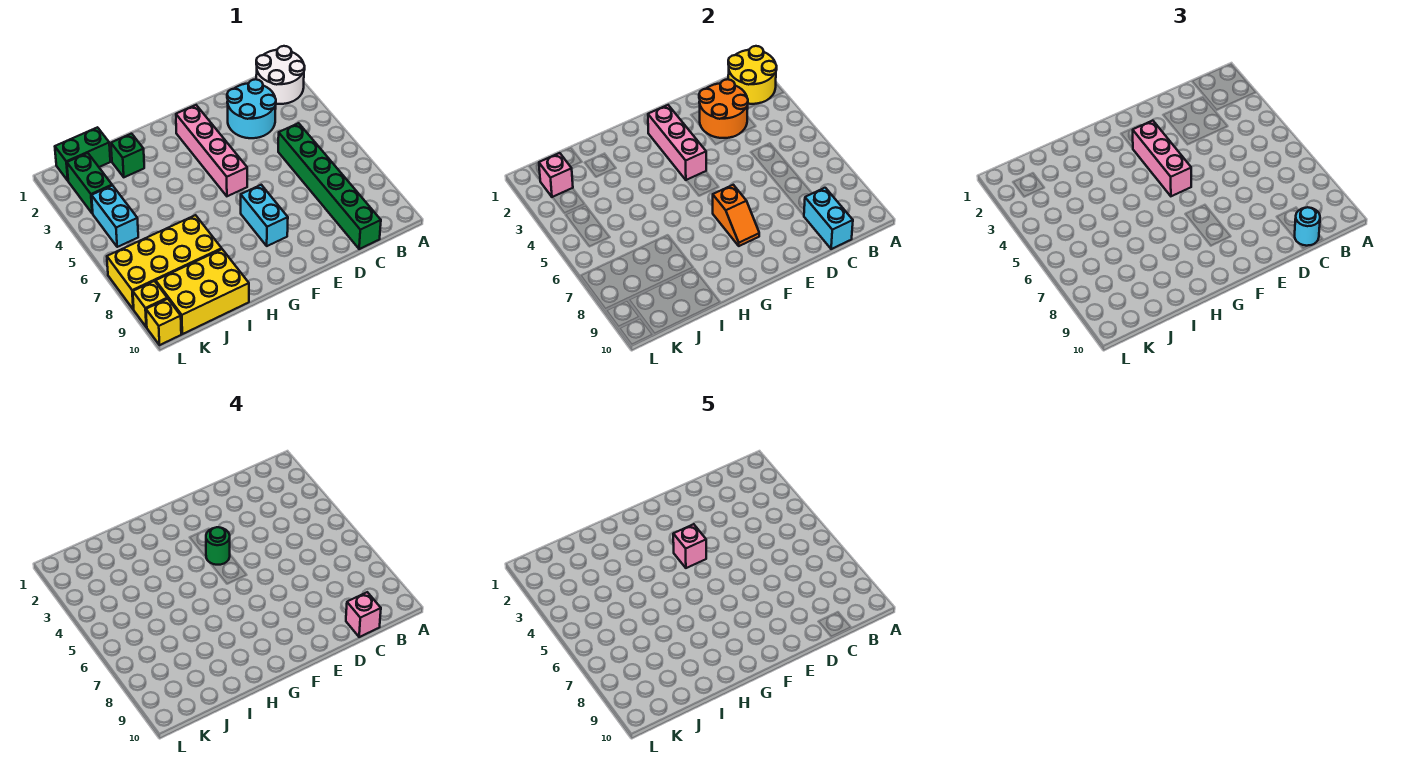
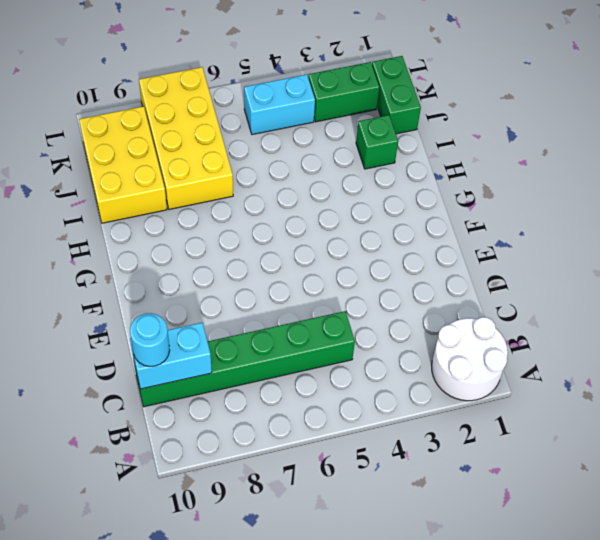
none -> cyan 2x2 round brick [227,79,276,138]
none -> pink 1x4 brick [176,105,247,196]
none -> cyan 1x2 brick [241,185,288,246]

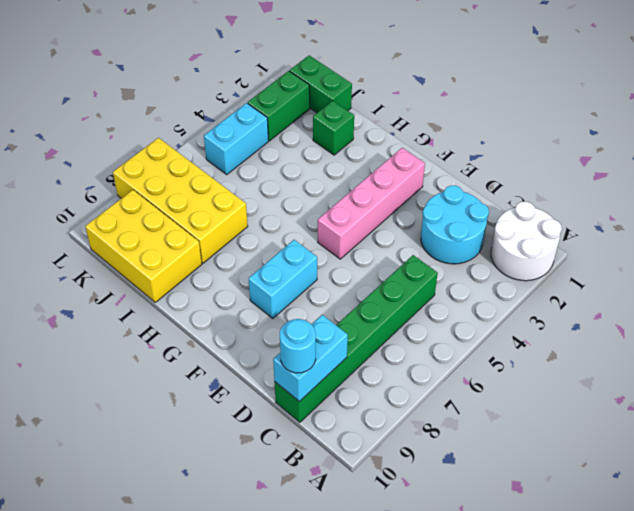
none -> yellow 1x1 brick [133,281,167,327]
none -> yellow 1x1 brick [146,299,181,345]
none -> yellow 2x2 round brick [728,46,777,104]

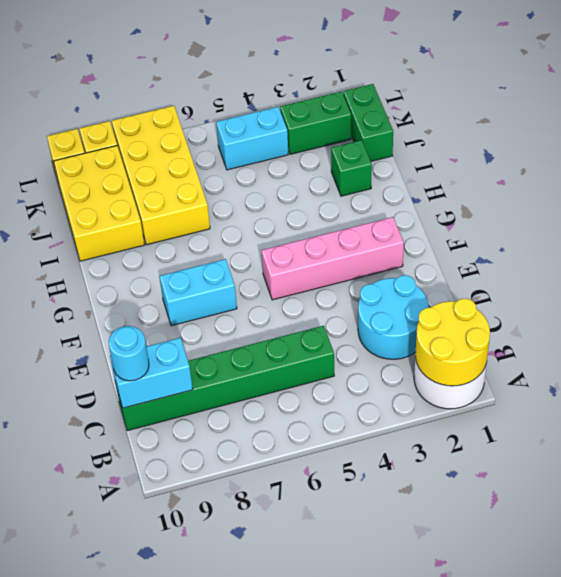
none -> orange 2x2 round brick [699,79,748,138]
none -> pink 1x3 brick [648,105,706,180]
none -> orange 1x2 slope [713,185,759,246]

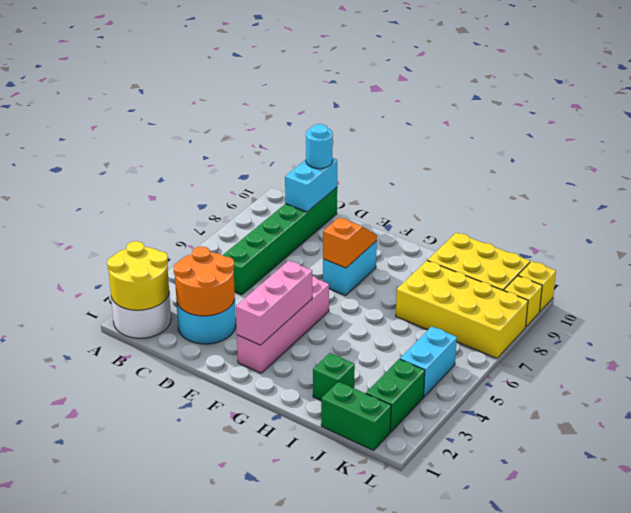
none -> pink 1x1 brick [539,153,573,197]
none -> pink 1x3 brick [1133,121,1191,196]
none -> pink 1x1 brick [346,592,381,637]

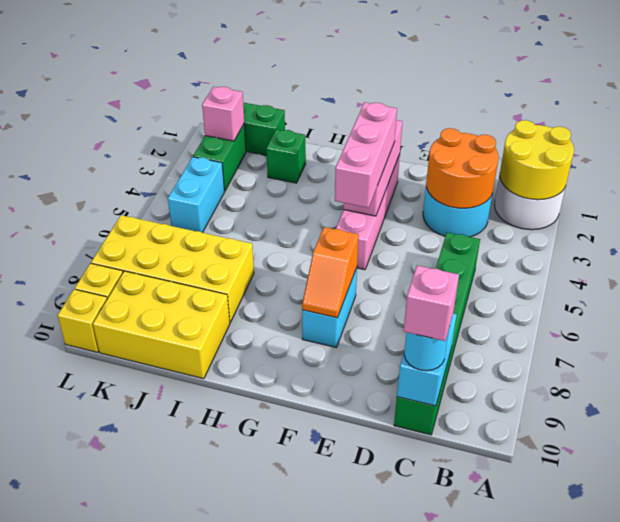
none -> green 1x1 round brick [206,527,230,565]
none -> pink 1x1 brick [673,524,706,568]

